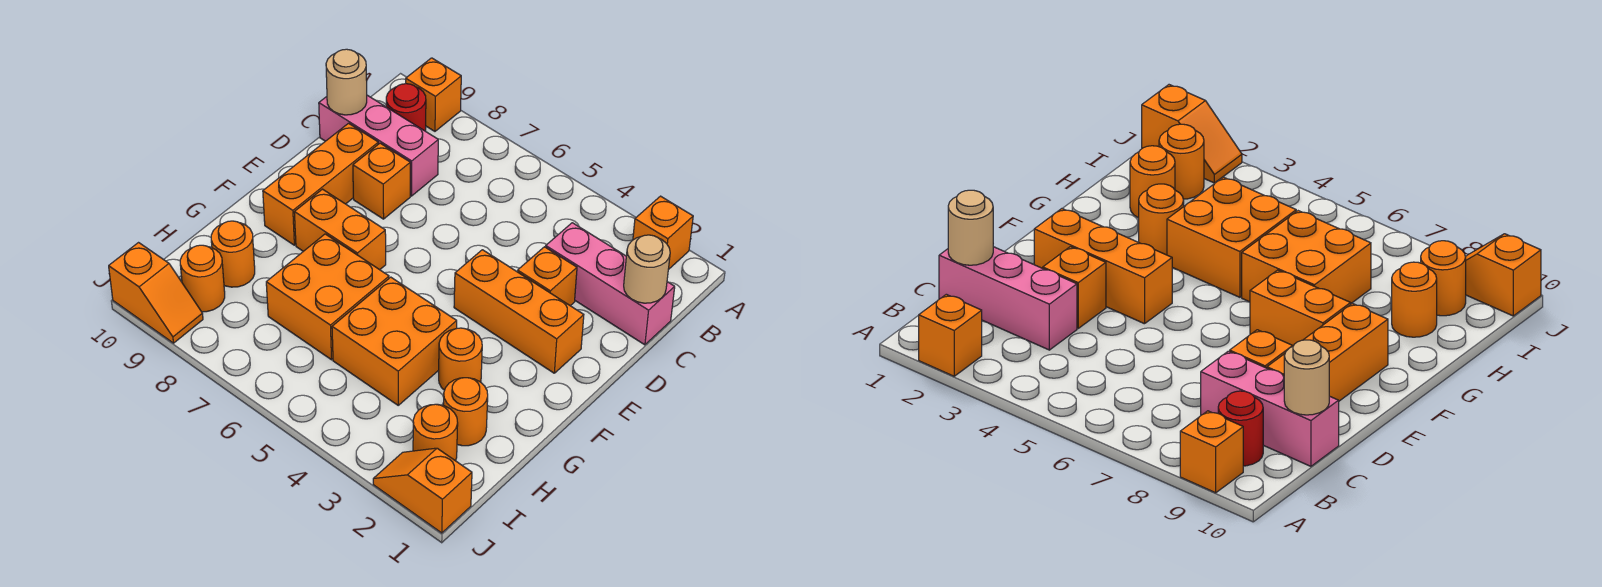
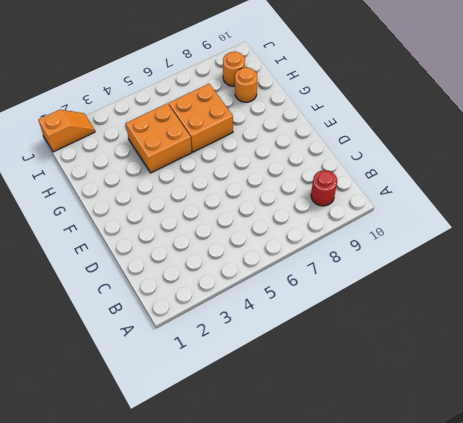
none -> orange 1x1 brick [633,196,693,270]
none -> orange 1x1 brick [406,58,461,131]
none -> pink 1x3 brick [546,223,675,345]

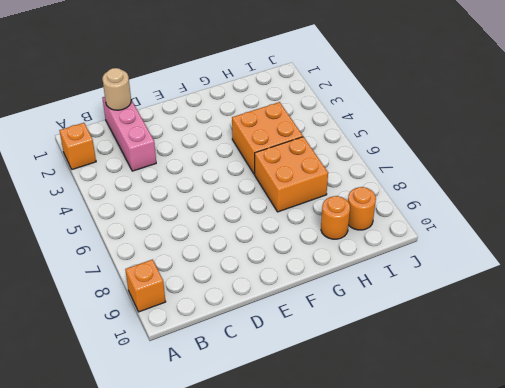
none -> red 1x1 round brick [386,84,426,131]
none -> pink 1x3 brick [319,95,438,196]
none -> orange 1x1 brick [518,247,577,306]

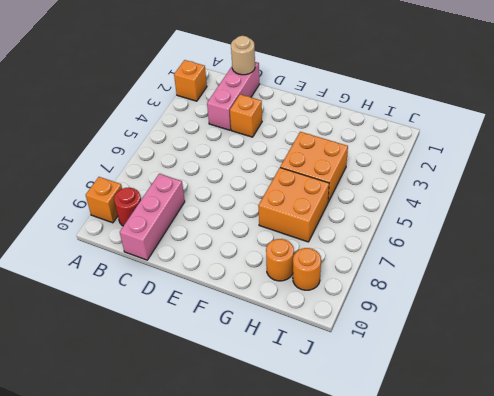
none -> orange 1x1 brick [353,143,410,219]
none -> orange 1x3 brick [263,123,378,245]
none -> orange 1x3 brick [454,250,584,373]

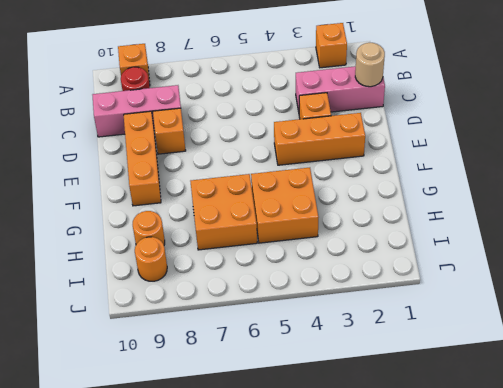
none -> orange 1x2 brick [294,189,386,270]
none -> orange 1x1 round brick [439,328,482,390]
none -> orange 1x1 round brick [444,378,488,446]

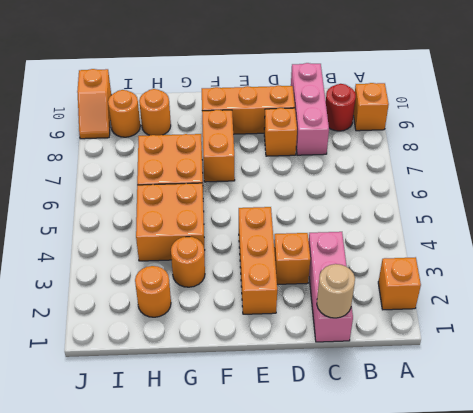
none -> orange 1x1 round brick [413,404,458,461]
none -> orange 1x2 slope [373,448,472,533]
none -> tan 1x1 round brick [326,49,367,115]

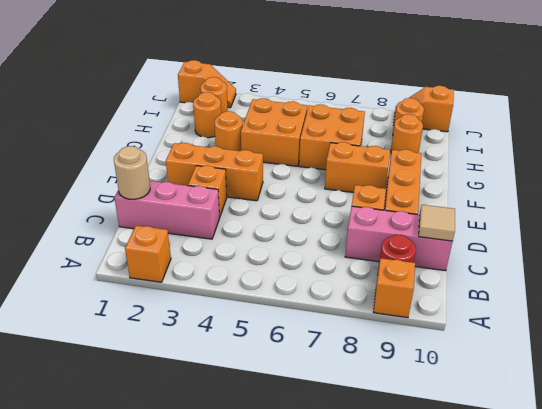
tan 1x1 tile [419,205,455,241] -> tan 1x1 round brick [326,49,367,115]

